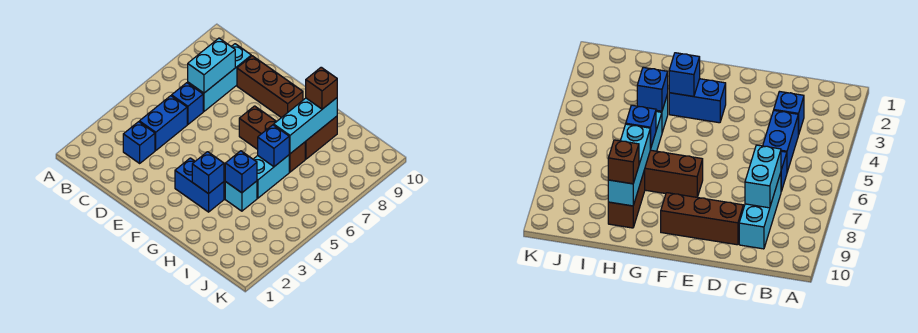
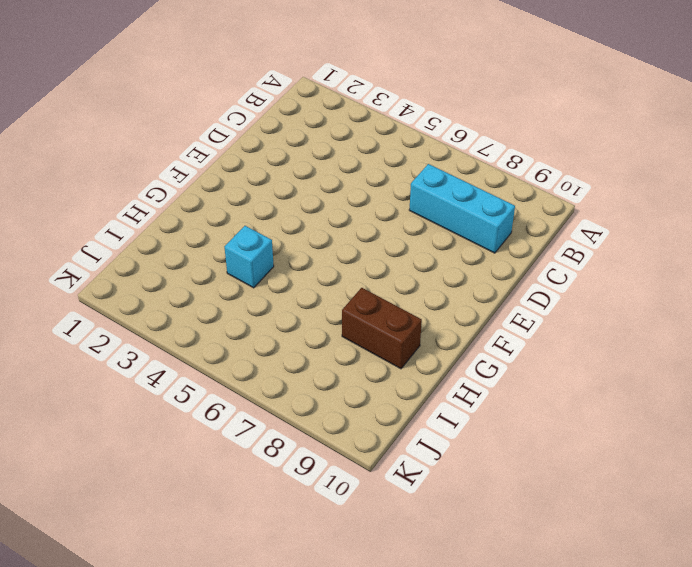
none -> blue 1x1 brick [123,122,155,163]
none -> blue 1x2 brick [139,96,187,150]
none -> blue 1x1 brick [172,83,203,124]

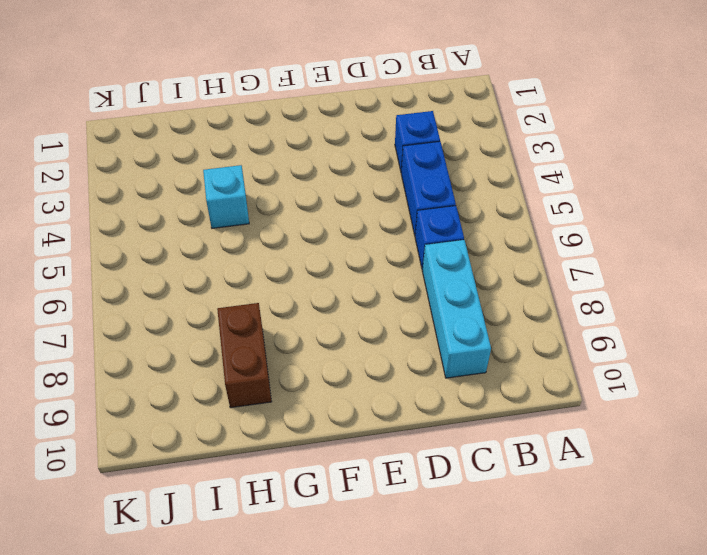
none -> brown 1x3 brick [237,56,303,118]
none -> blue 1x2 brick [175,158,224,212]
none -> brown 1x3 brick [239,106,305,172]

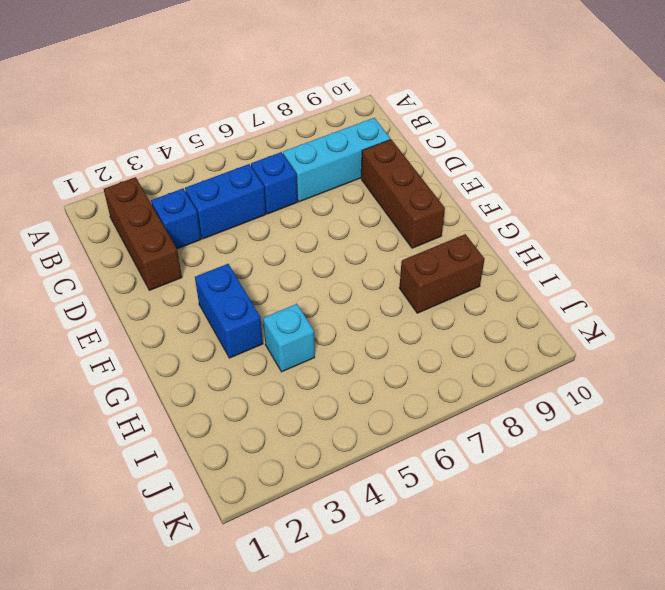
brown 1x3 brick [104,177,182,290] -> brown 1x3 brick moved to [239,106,305,172]
none -> cyan 1x2 brick [253,155,289,198]
none -> cyan 1x2 brick [188,38,235,93]
none -> blue 1x1 brick [192,152,224,194]

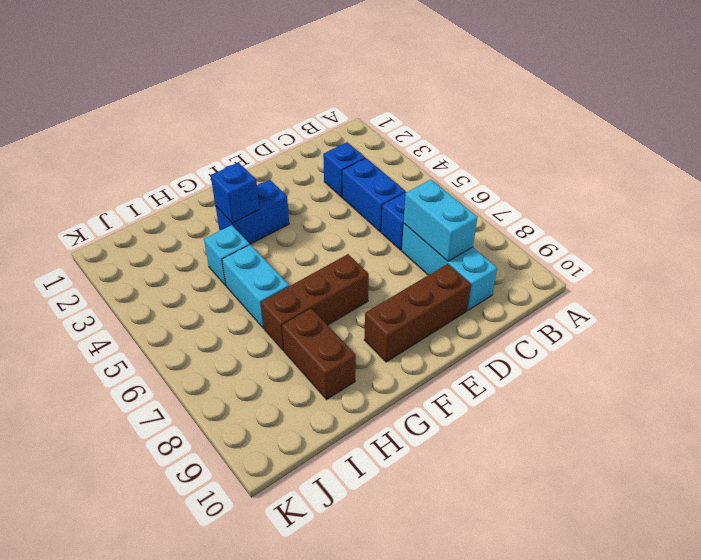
none -> blue 1x1 brick [225,151,257,193]
none -> blue 1x1 brick [258,125,289,167]
none -> cyan 1x3 brick [274,98,337,154]

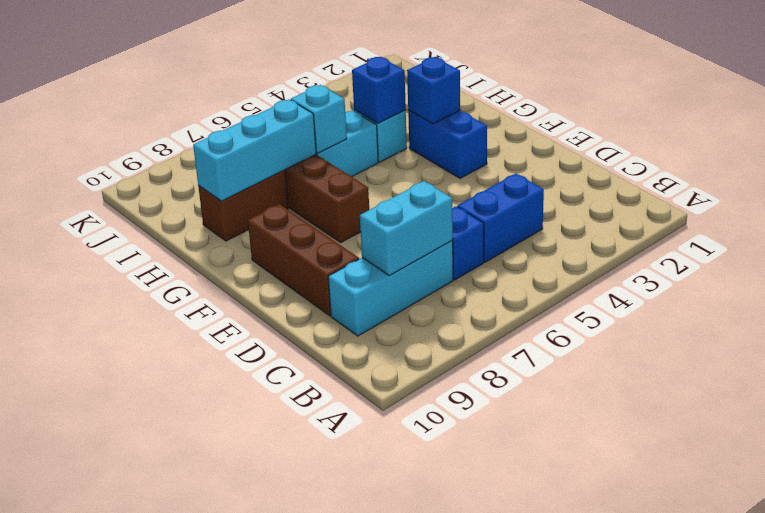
cyan 1x1 brick [291,85,347,153] -> blue 1x1 brick [258,125,289,167]
none -> blue 1x1 brick [123,122,155,163]
none -> brown 1x1 brick [306,67,337,109]

